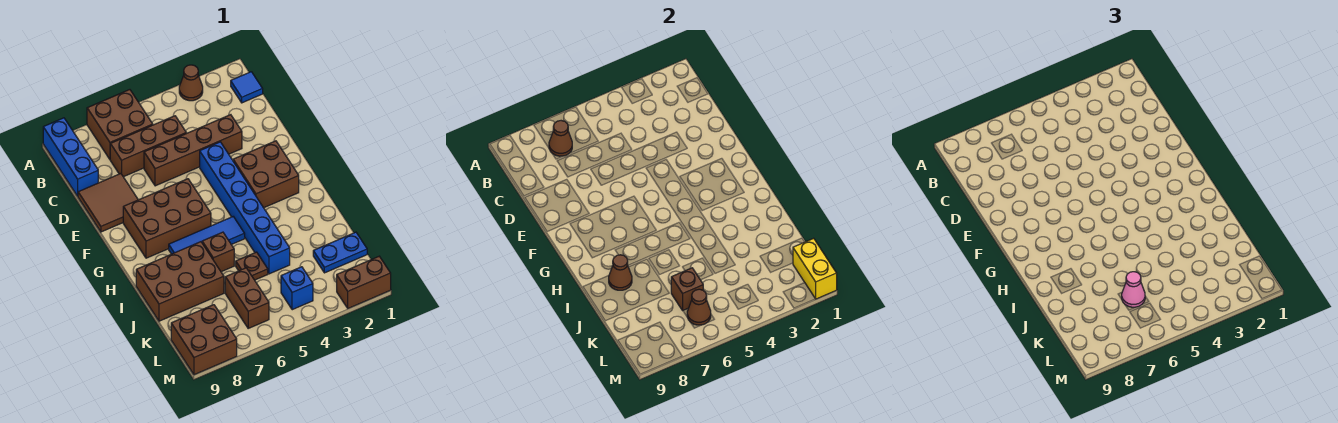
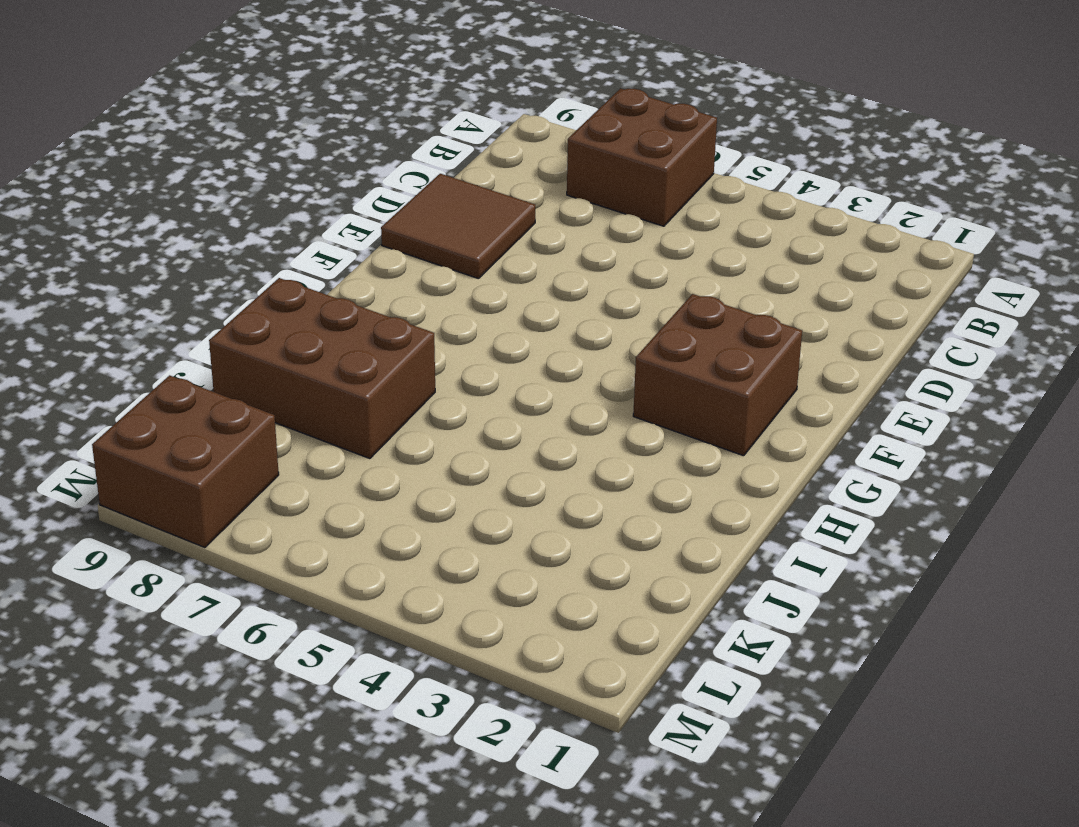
none -> brown 1x1 cone [179,65,203,101]
none -> blue 1x3 brick [43,118,98,196]
none -> blue 1x1 tile [231,72,263,103]

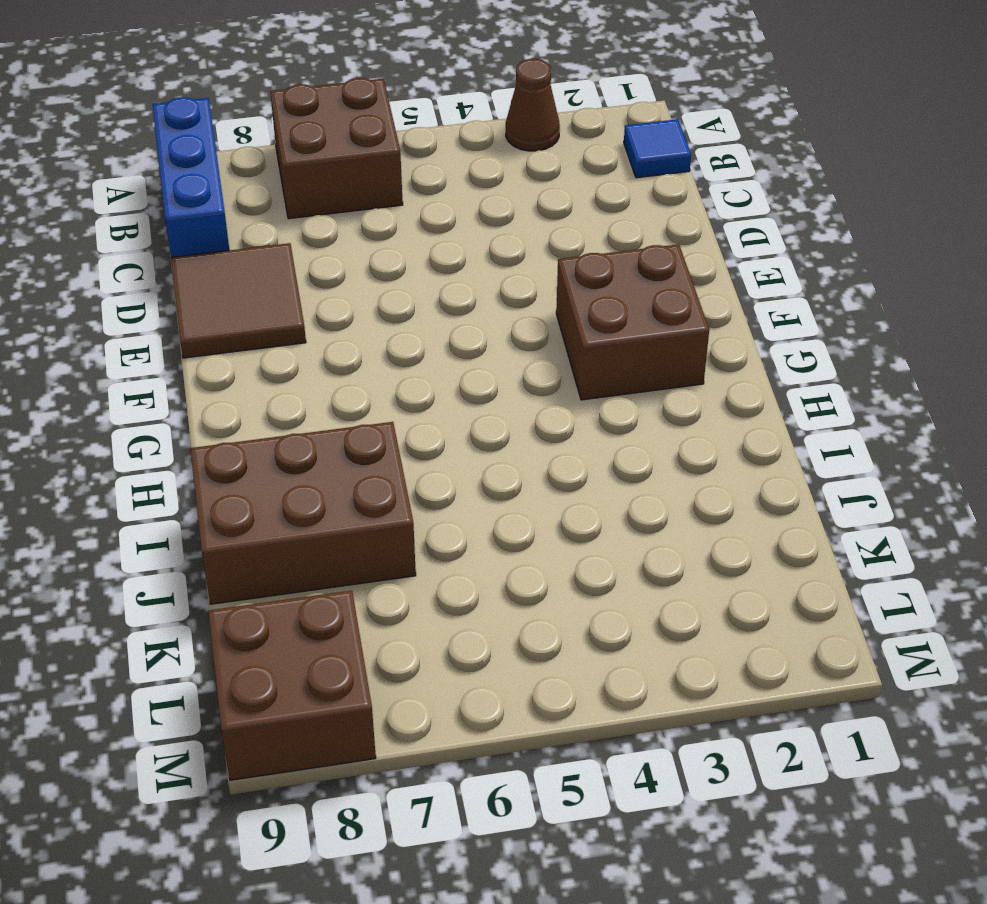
none -> brown 1x3 brick [110,116,186,177]
none -> brown 1x4 brick [144,115,242,186]
none -> blue 1x6 brick [200,142,290,274]

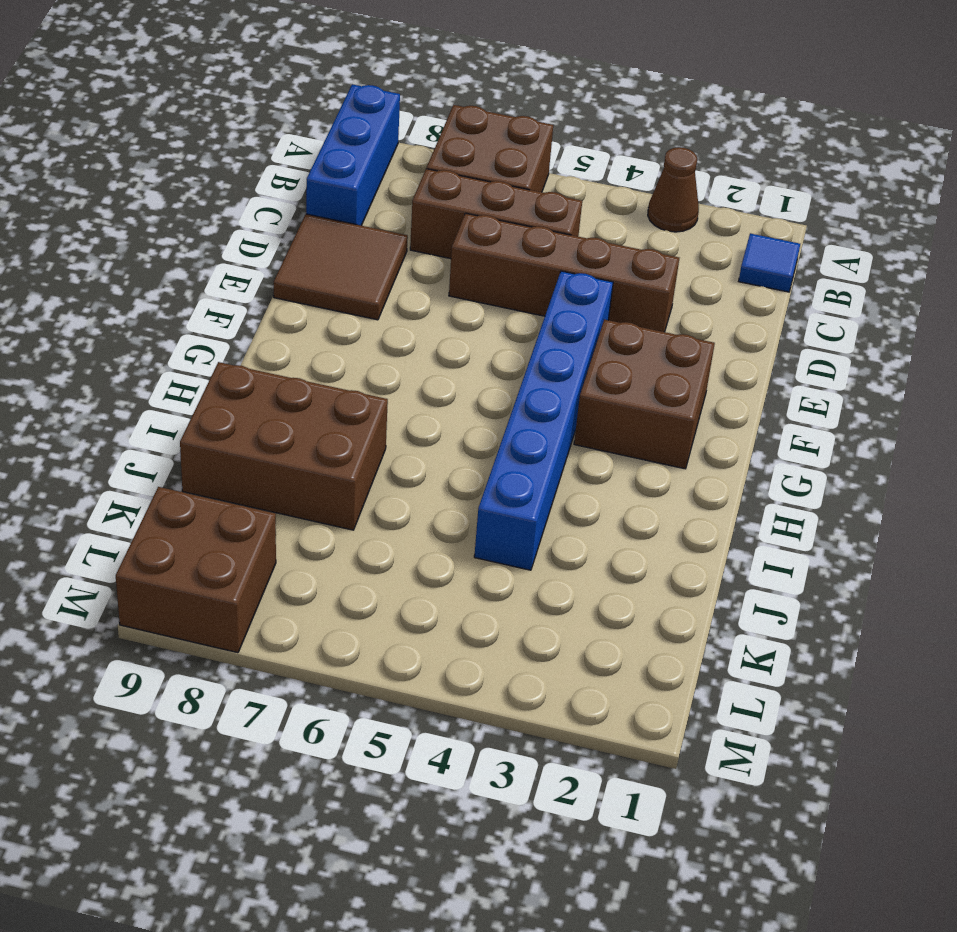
none -> brown 2x3 brick [123,179,211,258]
none -> blue 1x3 tile [169,217,245,254]
none -> brown 1x1 brick [202,232,234,272]

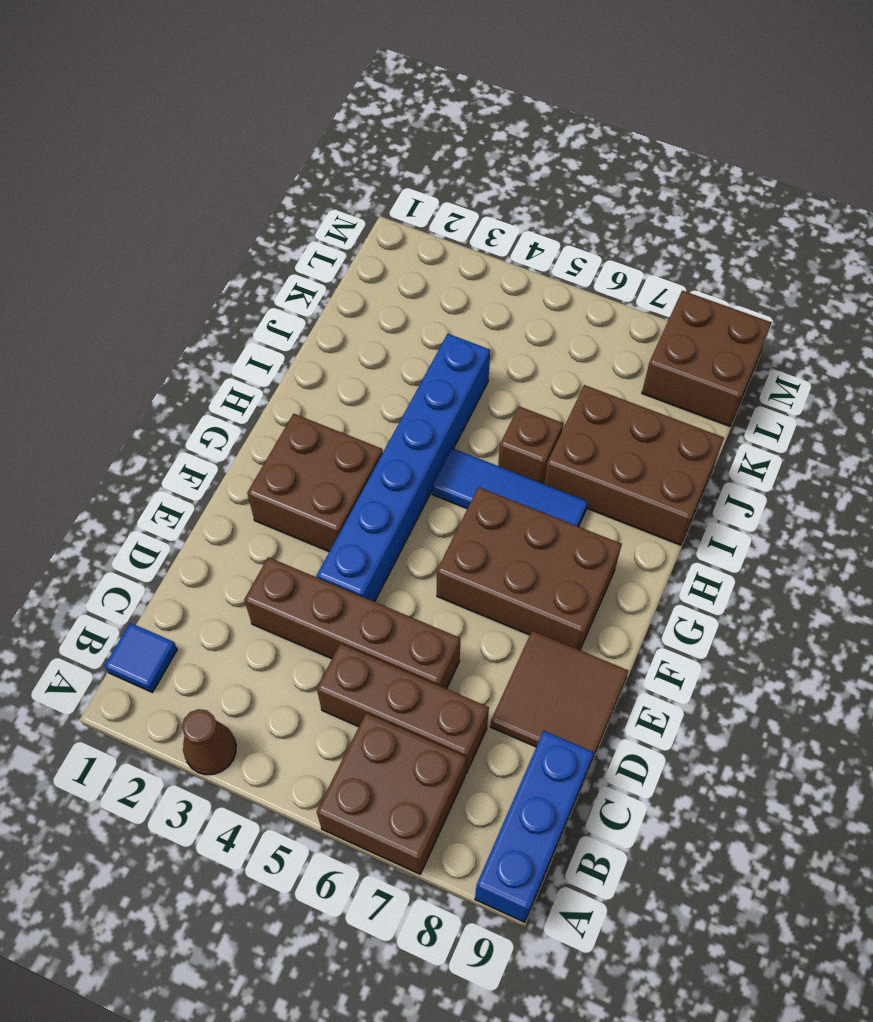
none -> brown 1x1 plate [236,252,268,280]
none -> blue 1x2 plate [313,232,367,273]
none -> brown 1x2 brick [225,268,269,328]

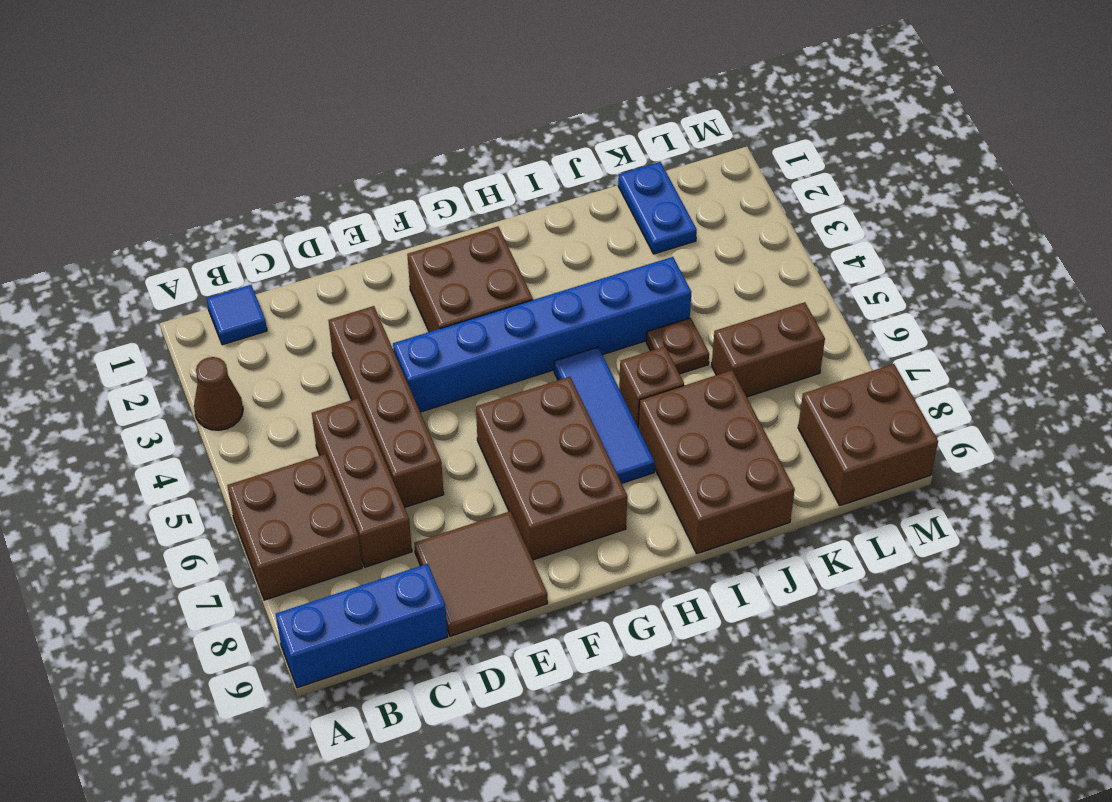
none -> blue 1x1 brick [281,267,313,310]
none -> brown 1x2 brick [337,256,391,308]
none -> brown 1x1 cone [549,121,572,156]

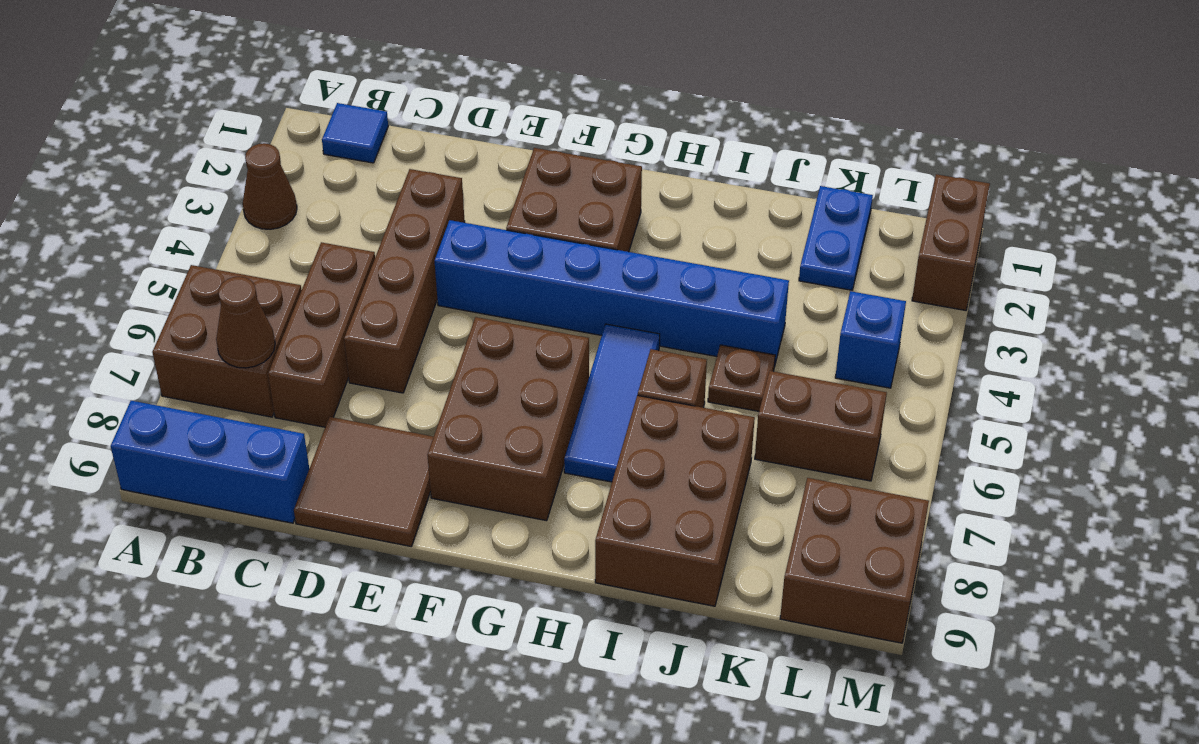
none -> brown 1x1 cone [609,255,632,290]
none -> brown 1x1 brick [671,268,703,310]
none -> yellow 1x2 brick [793,238,837,299]

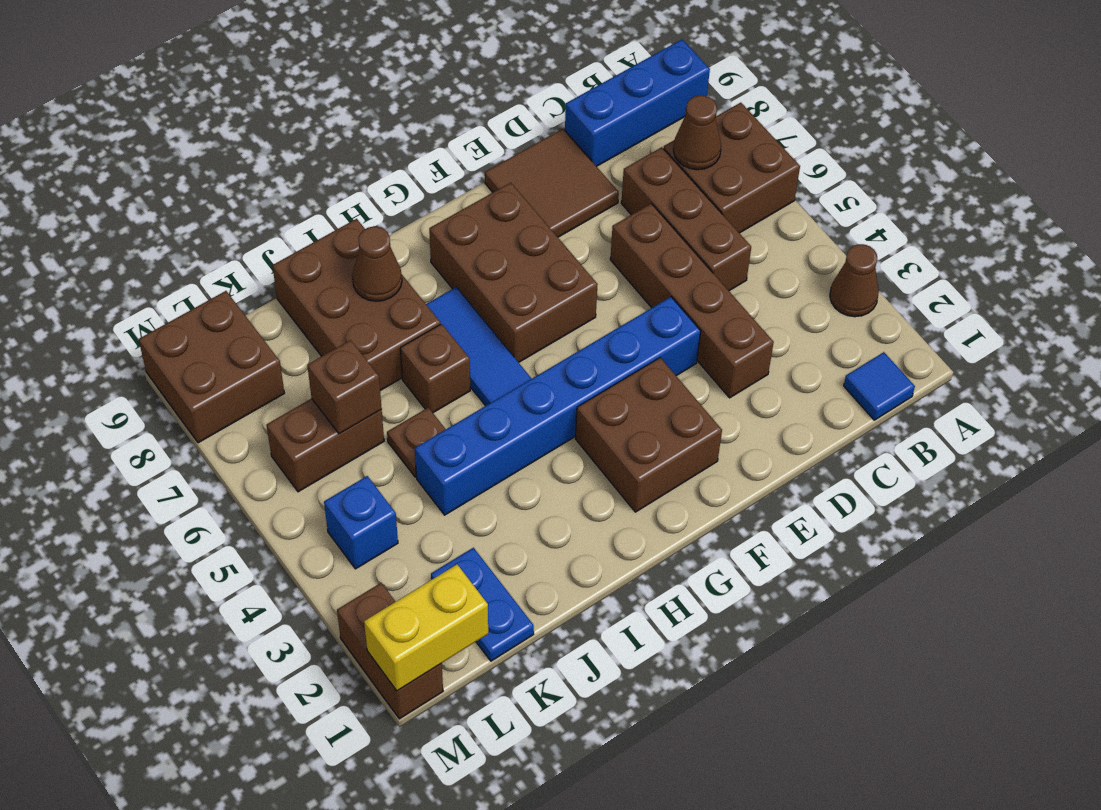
none -> brown 1x1 cone [687,289,711,325]
none -> pink 1x1 cone [1122,272,1145,307]

